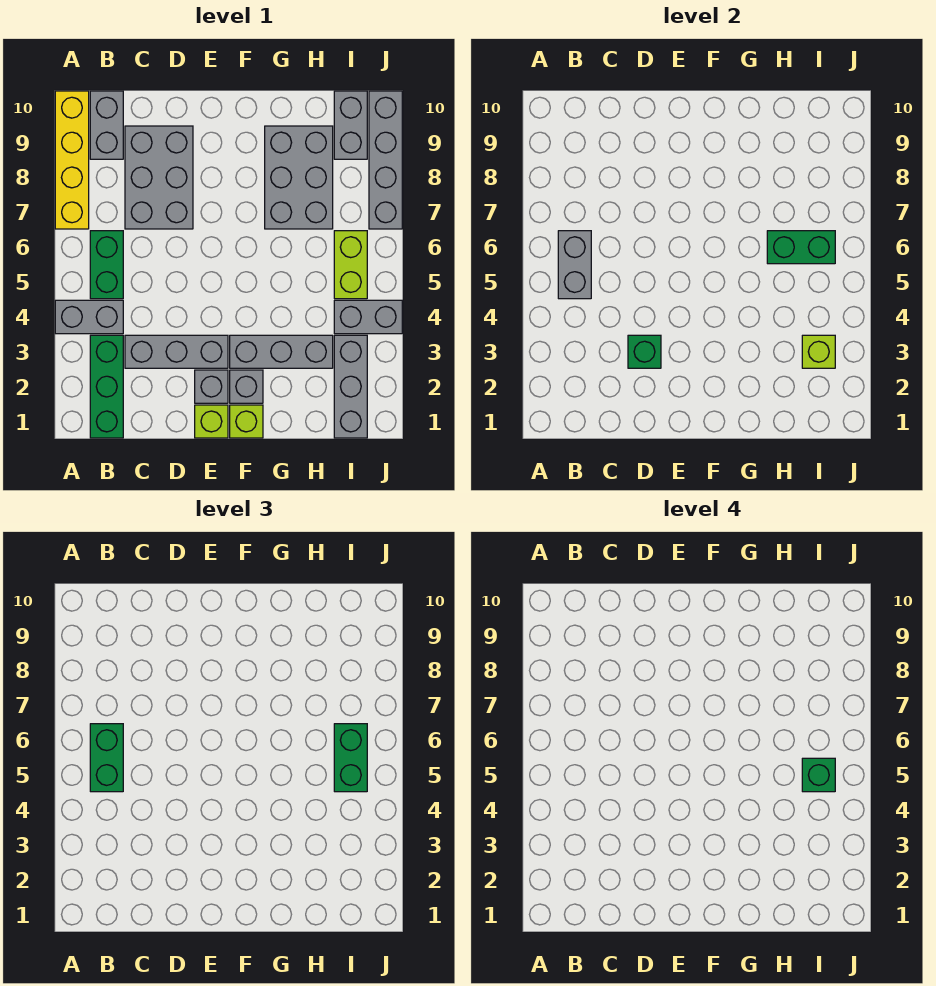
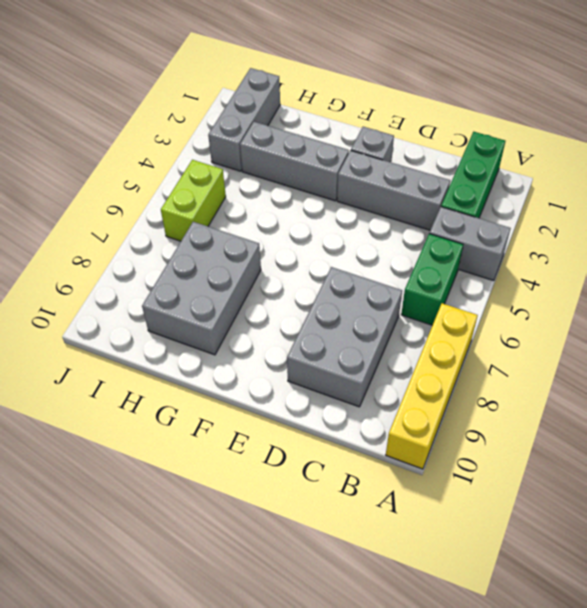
none -> grey 1x2 brick [90,91,123,159]
none -> lime 1x1 brick [195,405,228,438]
none -> lime 1x1 brick [230,405,263,438]

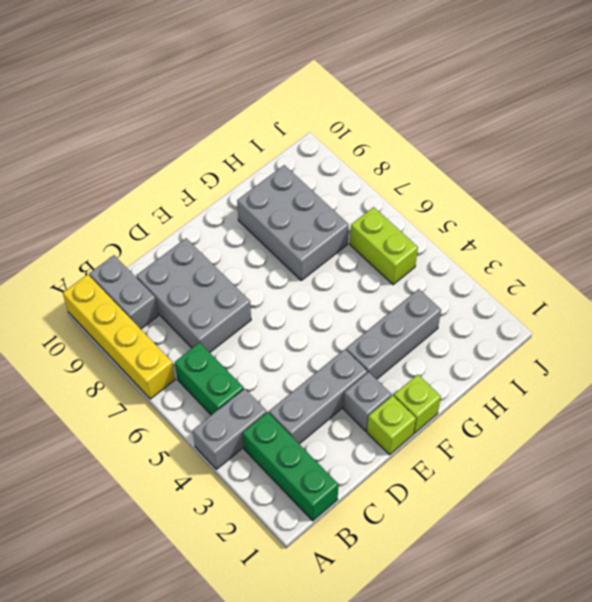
none -> grey 1x1 brick [230,370,263,403]
none -> grey 1x3 brick [334,335,367,438]
none -> grey 1x2 brick [334,300,402,334]

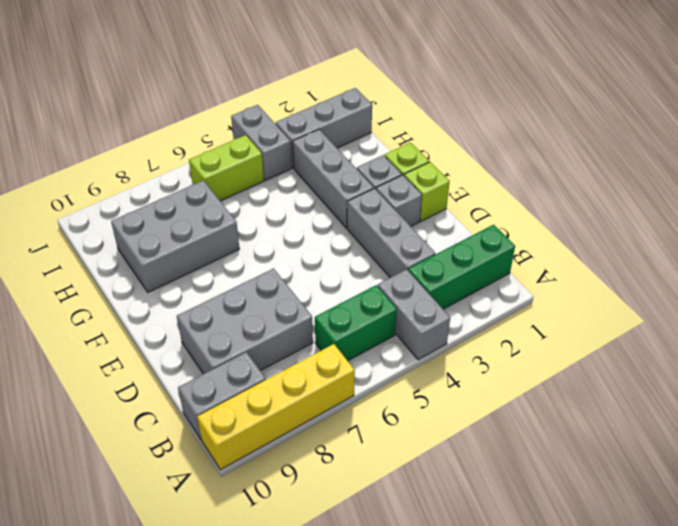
none -> grey 1x2 brick [334,91,367,159]
none -> grey 1x4 brick [369,91,402,229]
none -> grey 1x2 brick [558,231,591,299]

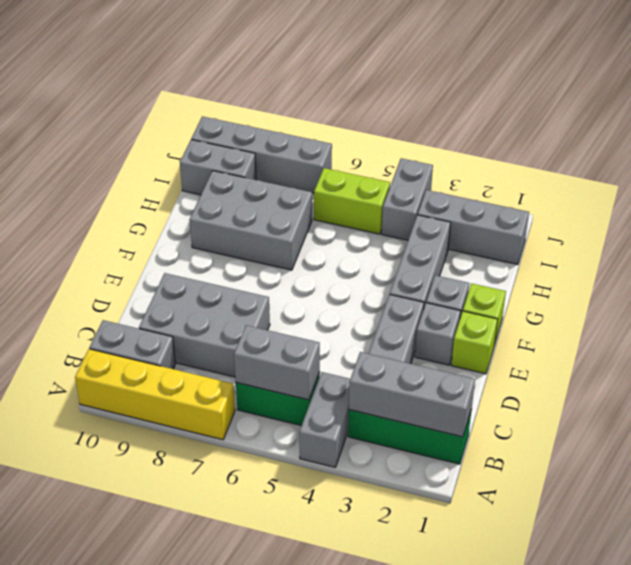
grey 1x3 brick [349,352,475,437] -> none
none -> green 1x1 brick [628,335,661,368]
none -> green 1x2 brick [767,231,835,264]
none -> lime 1x1 brick [802,335,835,368]

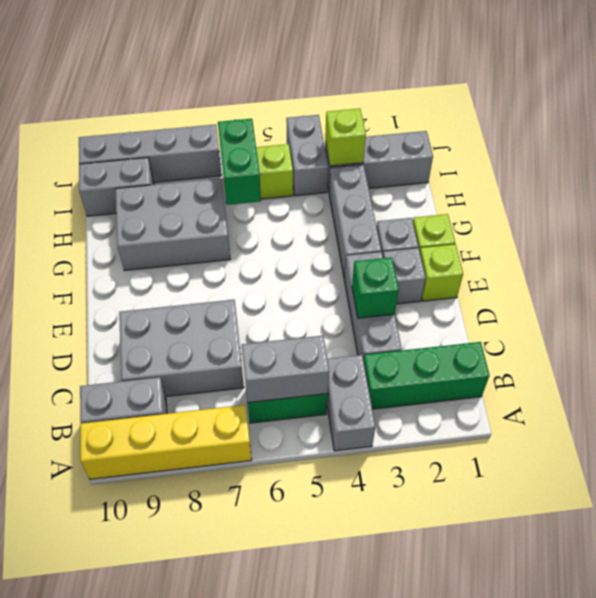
none -> green 1x2 brick [90,724,123,792]
none -> green 1x2 brick [334,724,367,792]
none -> green 1x1 brick [802,758,835,792]

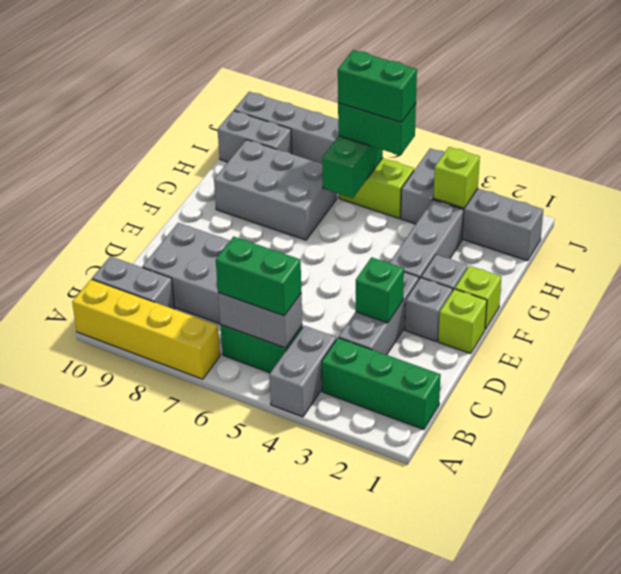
green 1x2 brick [338,50,417,122] -> green 1x1 brick [802,758,835,792]

